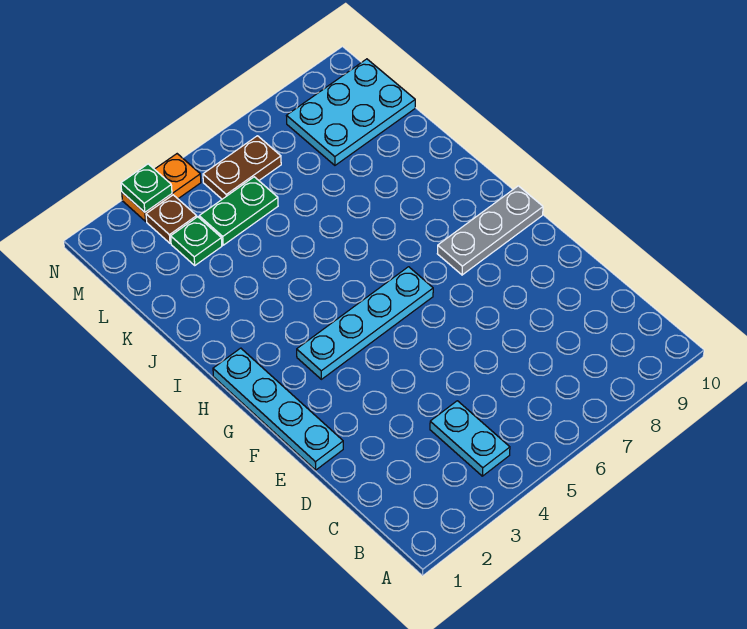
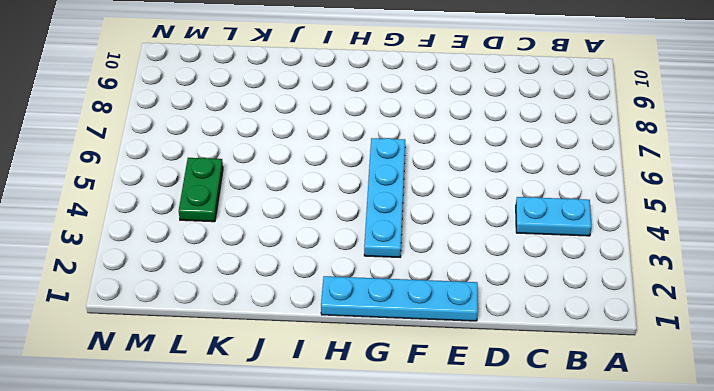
none -> grey 1x3 plate [437,186,543,275]
none -> green 1x1 plate [171,217,222,265]

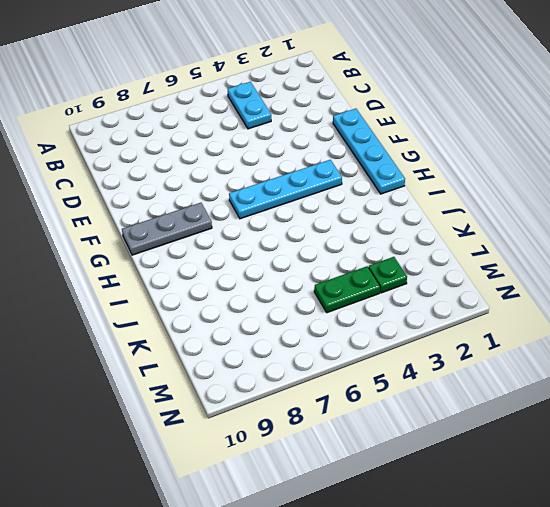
none -> cyan 2x3 plate [287,59,415,165]
none -> brown 1x1 plate [146,195,197,243]

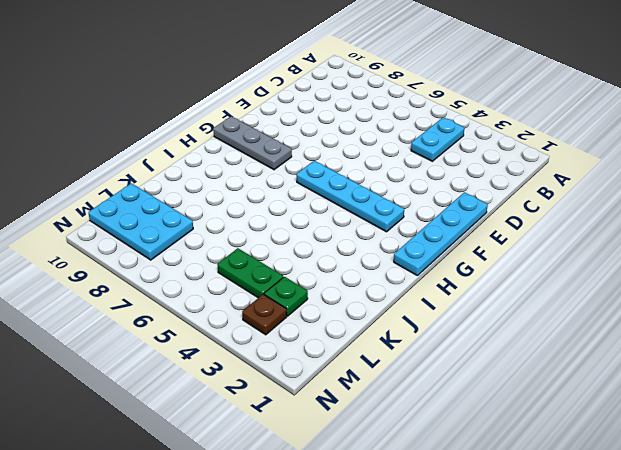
none -> brown 1x2 plate [203,136,281,199]
none -> orange 1x2 plate [122,154,201,221]

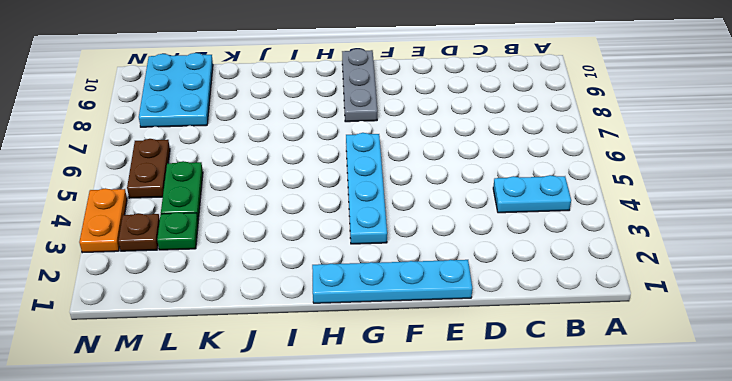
none -> green 1x1 plate [121,164,172,212]

